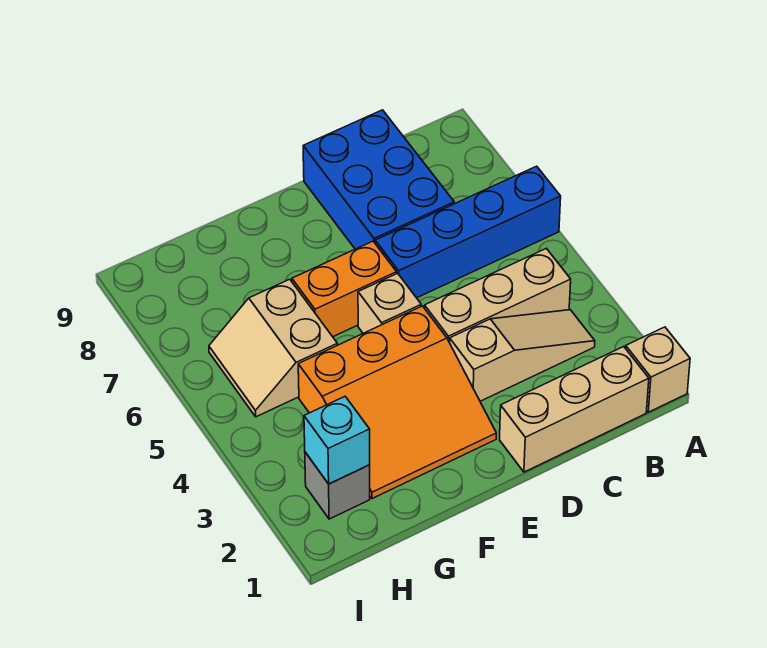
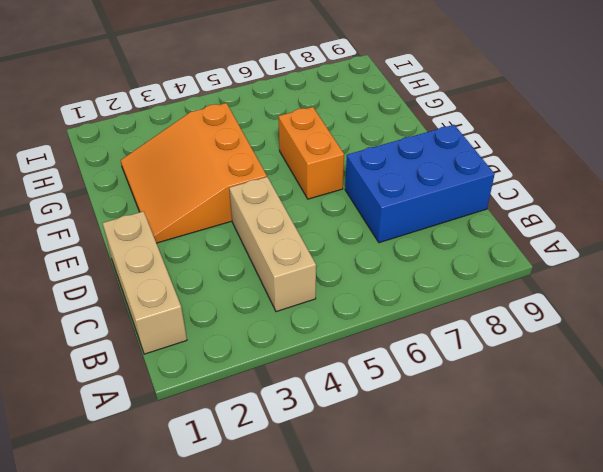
none -> tan 1x1 brick [626,327,690,412]
none -> blue 1x4 brick [375,166,561,298]
none -> tan 1x3 slope [450,310,595,401]

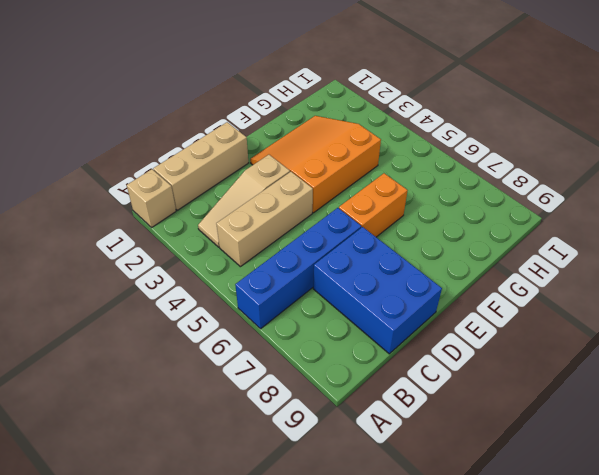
none -> tan 1x1 brick [358,273,421,333]
none -> tan 2x2 slope [209,279,337,417]
none -> grey 1x1 brick [305,452,370,519]

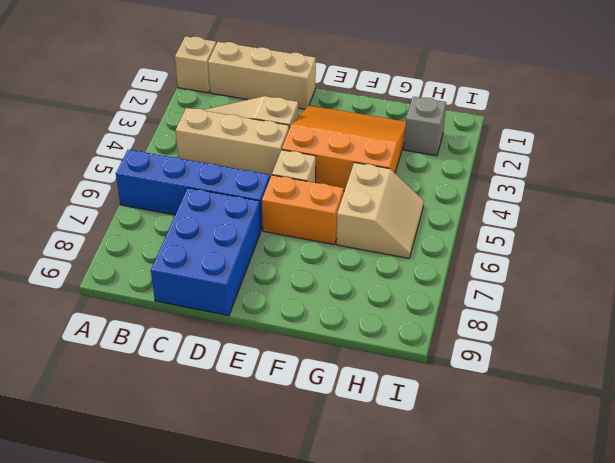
none -> cyan 1x1 brick [304,397,370,484]

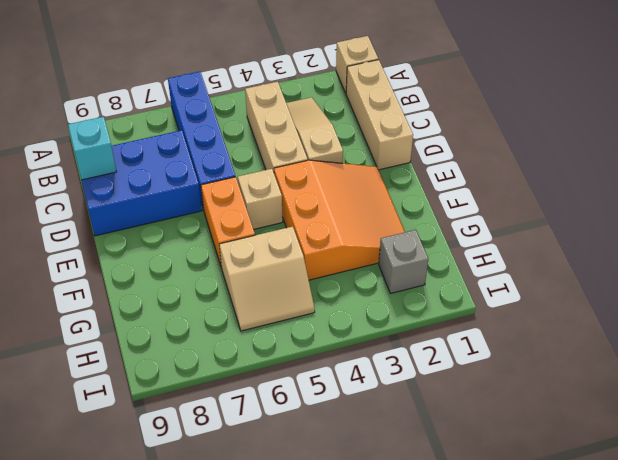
cyan 1x1 brick [68,117,117,180] -> cyan 1x1 brick moved to [304,397,370,484]

